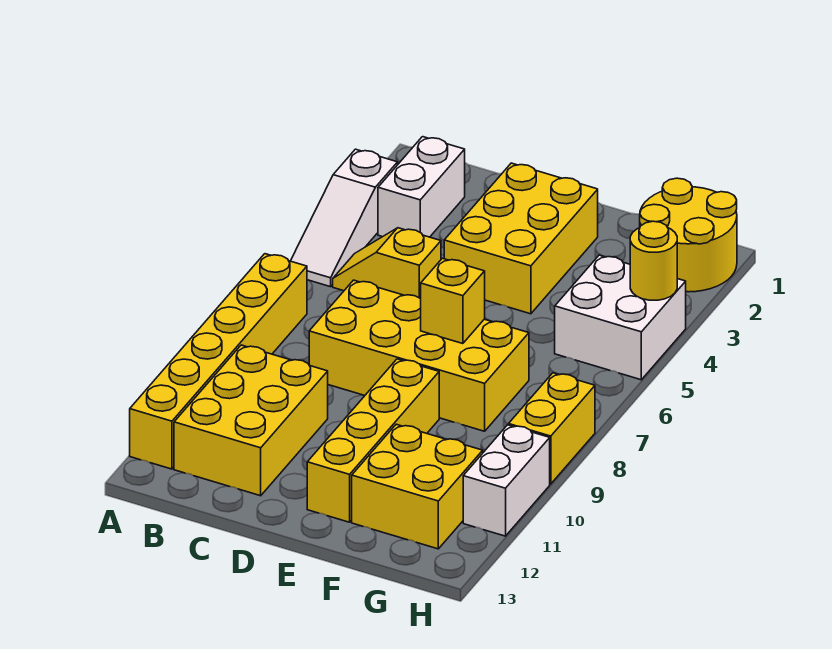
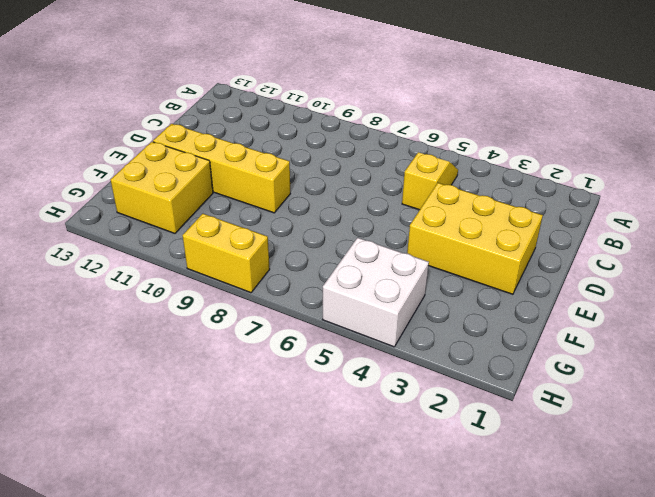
none -> white 1x3 slope [291,149,398,287]
none -> yellow 1x6 brick [130,254,307,469]
none -> white 1x2 brick [378,137,465,237]

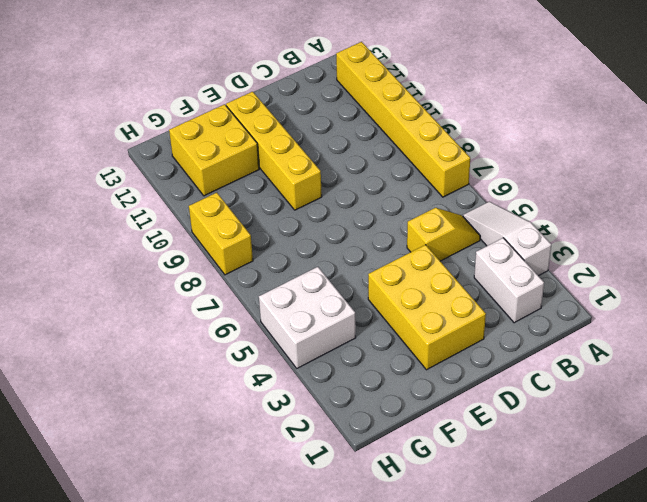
none -> yellow 2x3 brick [174,345,328,496]
none -> yellow 2x4 brick [309,280,529,431]
none -> yellow 2x2 round brick [640,178,737,292]

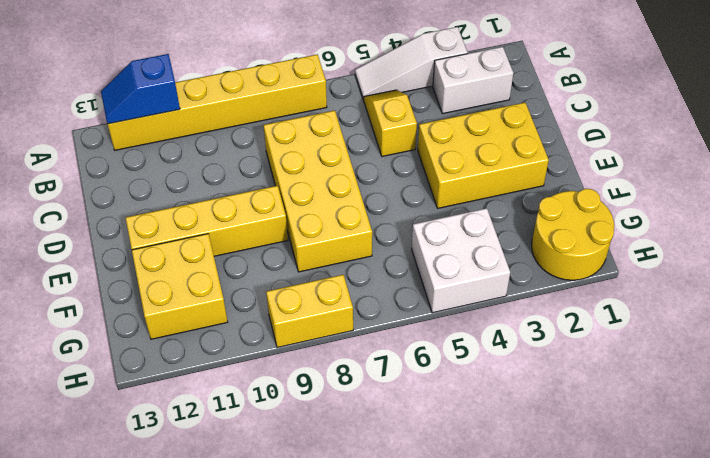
blue 1x2 slope [101,54,180,124] -> none
none -> yellow 2x3 brick [174,345,328,496]
none -> white 1x2 brick [463,425,550,536]
none -> yellow 1x1 brick [421,258,485,344]

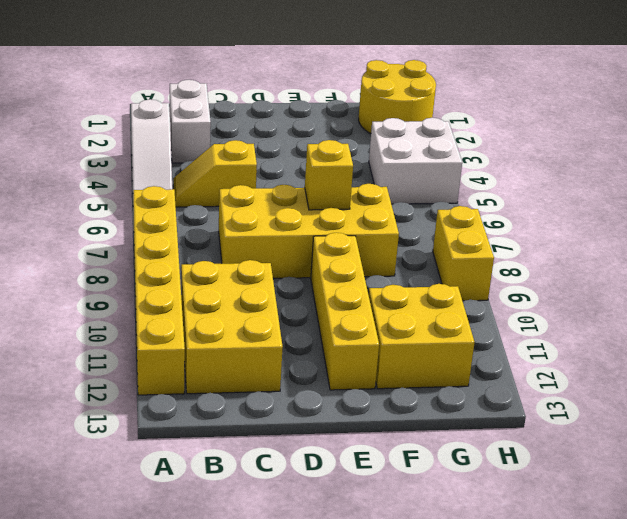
none -> yellow 2x3 brick [444,163,598,314]
none -> white 1x2 brick [463,425,550,536]
none -> yellow 1x1 round brick [630,221,677,300]

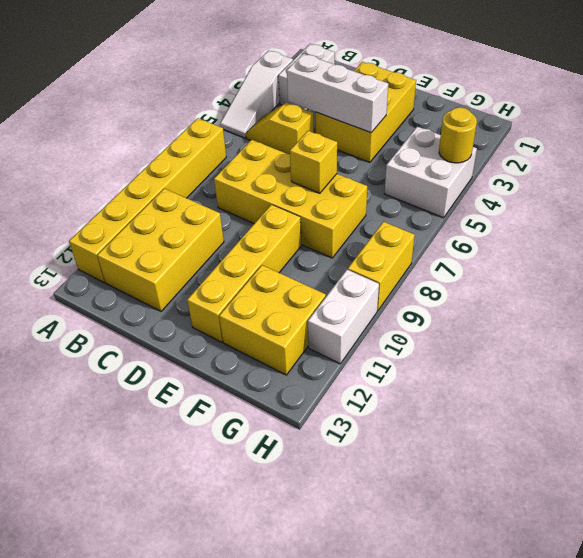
white 1x3 brick [287,54,388,133] -> none
none -> yellow 2x2 round brick [640,178,737,292]

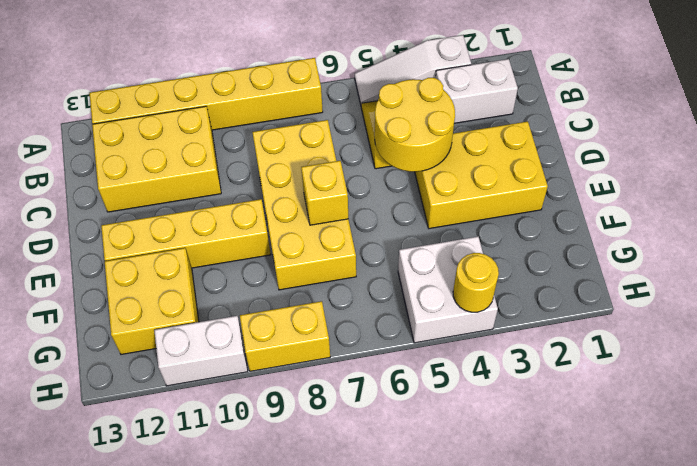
yellow 2x2 round brick [375,78,455,172] -> yellow 2x2 round brick moved to [640,178,737,292]

